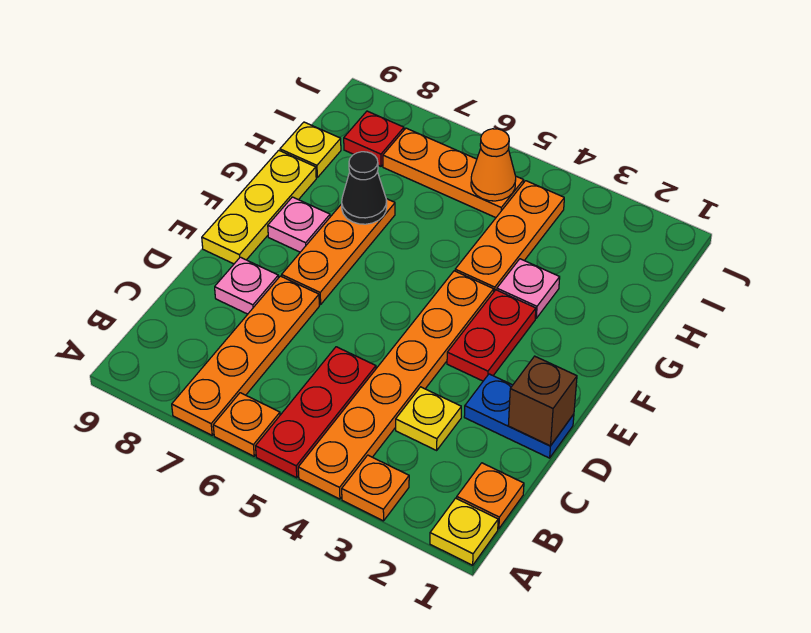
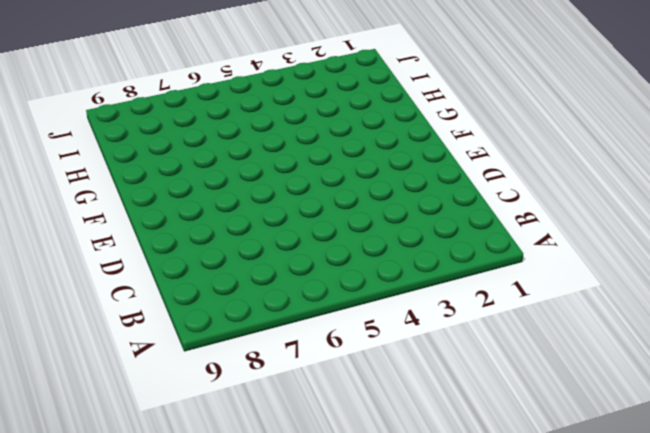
none -> yellow 1x1 plate [430,498,498,565]
none -> orange 1x1 plate [342,455,409,521]
none -> orange 1x6 plate [298,271,494,499]

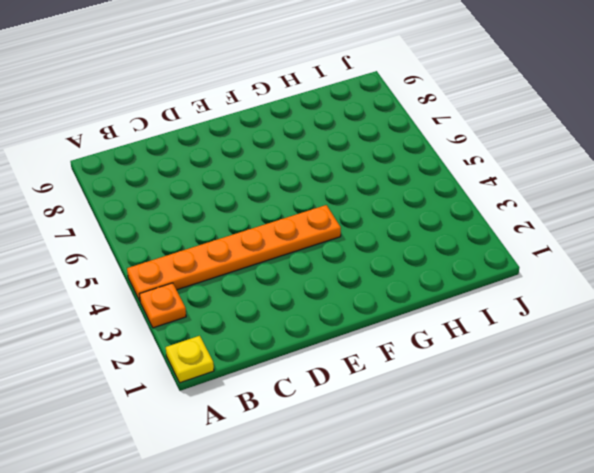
none -> red 1x3 plate [256,347,376,478]
none -> orange 1x1 plate [213,393,280,456]
none -> orange 1x4 plate [172,276,319,435]

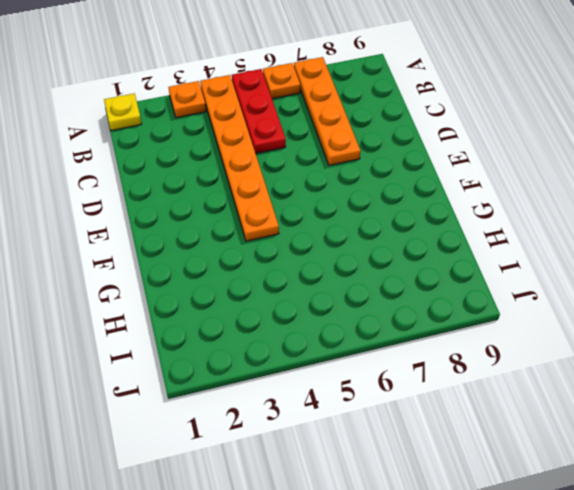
none -> orange 1x1 plate [457,463,524,529]
none -> yellow 1x1 plate [396,387,461,450]
none -> blue 1x2 plate [464,374,574,458]

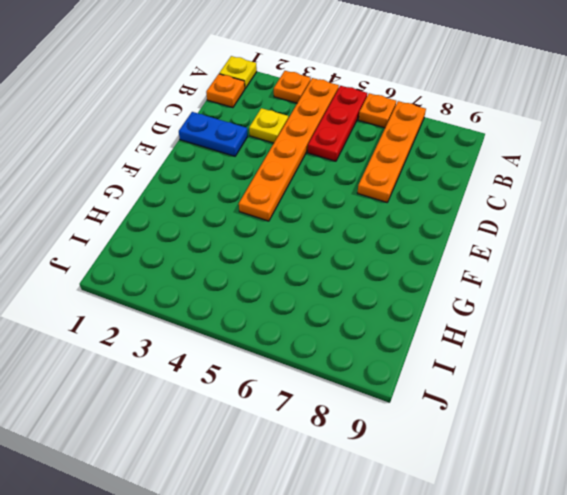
none -> pink 1x1 plate [215,257,278,314]
none -> red 1x2 plate [447,290,536,381]
none -> orange 1x3 plate [282,199,395,305]

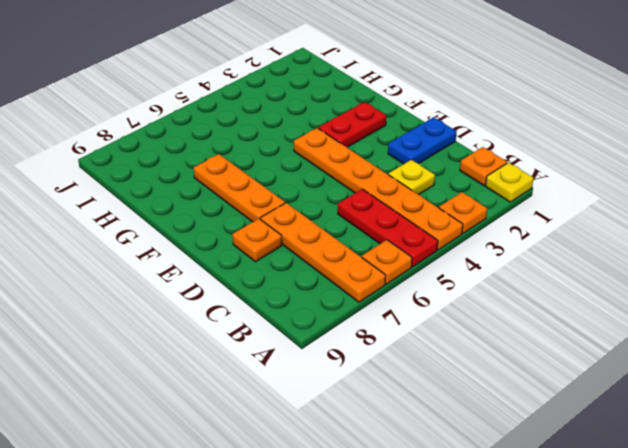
orange 1x1 plate [232,219,282,262] -> pink 1x1 plate [215,257,278,314]
red 1x2 plate [318,102,386,147] -> red 1x2 plate turned to [447,290,536,381]
none -> yellow 1x3 plate [202,150,316,264]
none -> pink 1x1 plate [268,197,330,252]
none -> pink 1x1 plate [497,259,560,318]

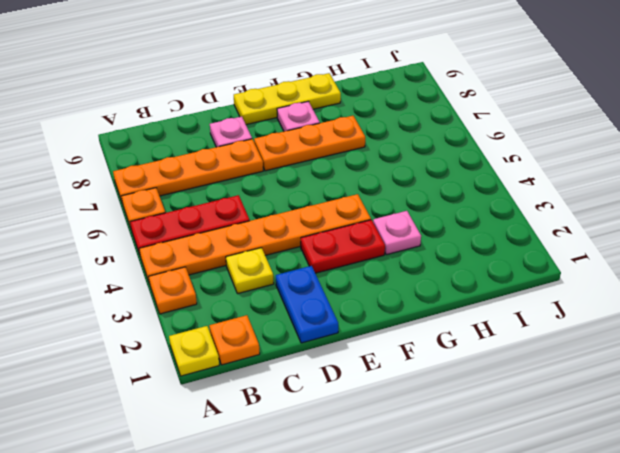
none -> orange 1x3 plate [455,181,564,291]
none -> yellow 1x1 plate [280,122,341,177]
none -> orange 1x3 plate [383,128,524,218]

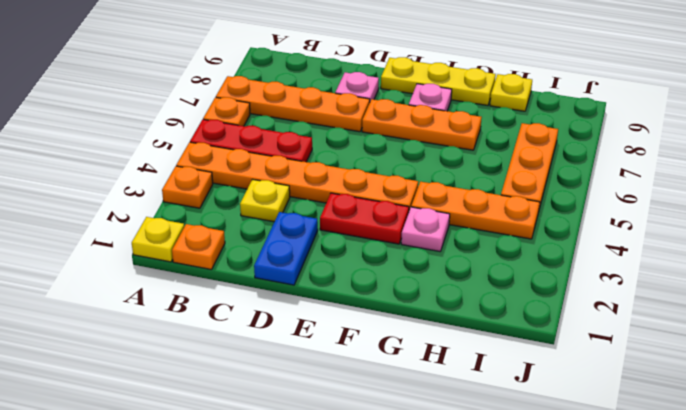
none -> red 1x1 plate [344,111,404,166]
none -> brown 1x1 brick [508,356,577,446]
none -> black 1x1 cone [342,152,387,224]

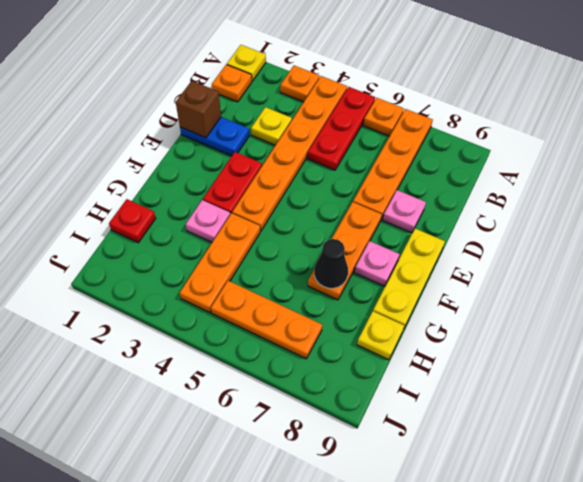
red 1x1 plate [109,199,156,243] -> red 1x1 plate moved to [344,111,404,166]
none -> orange 1x1 cone [471,129,516,201]

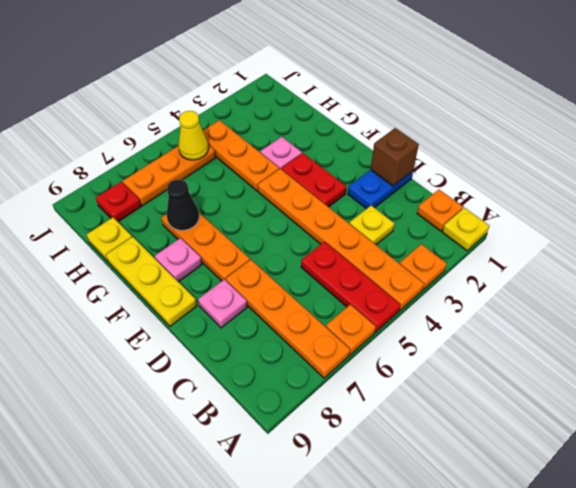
yellow 1x1 cone [178,111,208,160] -> orange 1x1 cone [471,129,516,201]

